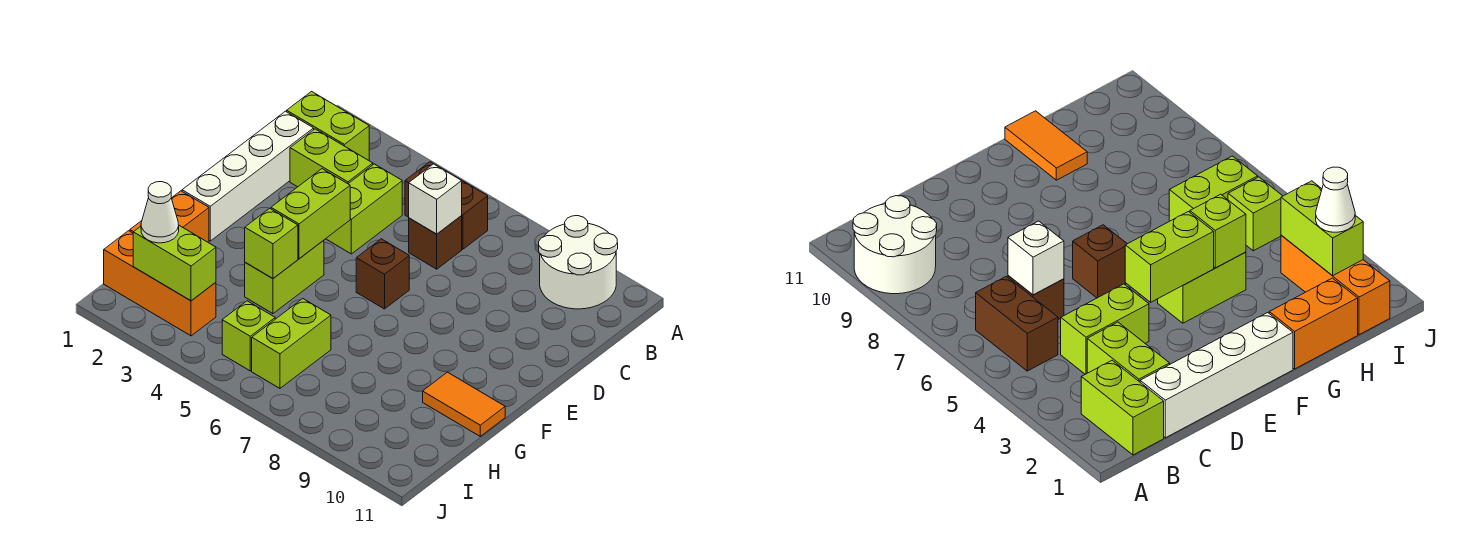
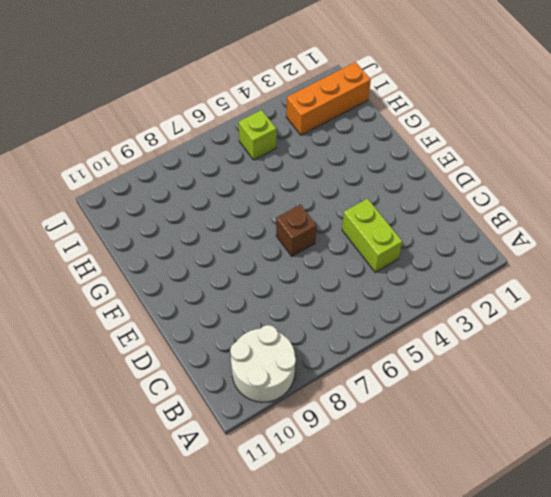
none -> lime 1x2 brick [287,92,369,160]
none -> brown 1x2 brick [405,162,488,249]
none -> white 1x4 brick [182,111,314,241]

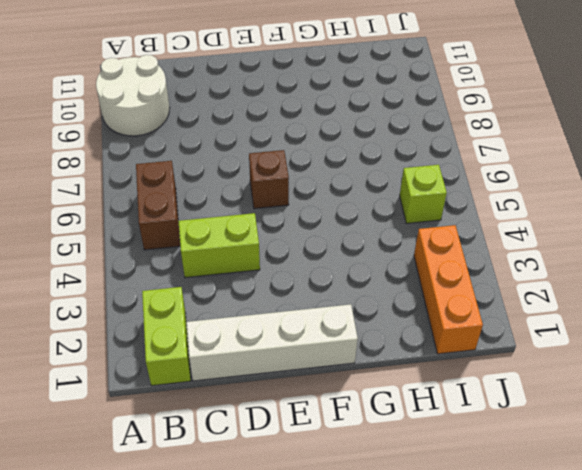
none -> lime 1x2 brick [290,129,373,187]
none -> brown 1x1 brick [409,216,462,269]
none -> lime 1x2 brick [245,240,324,314]

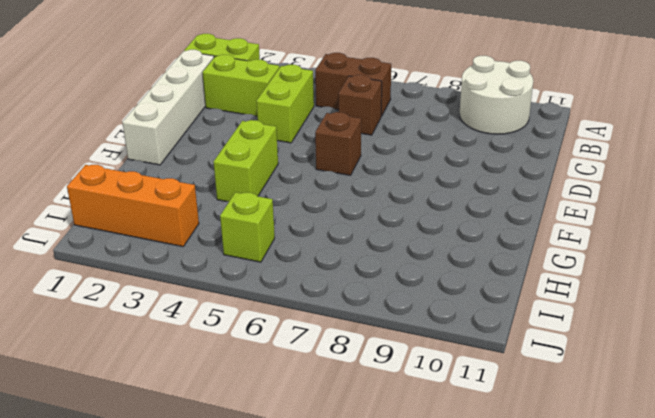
none -> orange 1x2 brick [130,191,209,243]
none -> orange 1x2 tile [423,372,505,436]
none -> lime 1x2 brick [252,299,331,388]

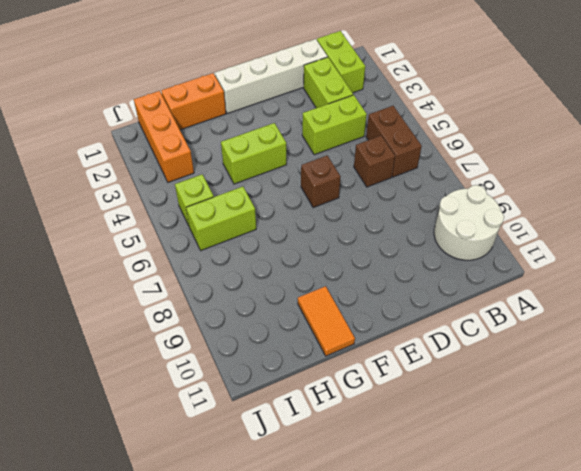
none -> white 1x1 brick [409,164,462,234]
none -> lime 1x2 brick [271,169,350,259]
none -> lime 1x1 brick [245,208,298,279]

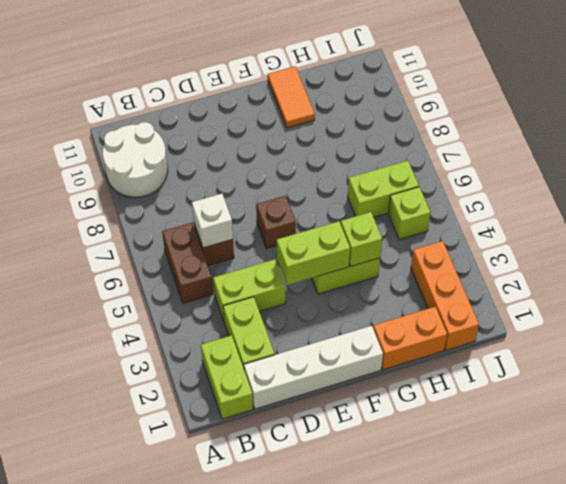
none -> lime 1x2 brick [133,226,216,301]
none -> white 1x1 cone [141,182,179,243]

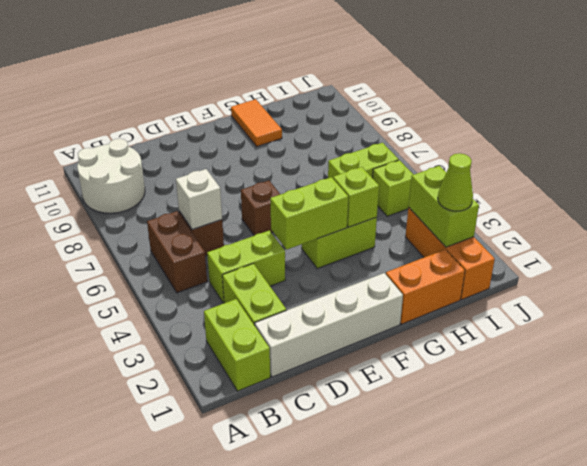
lime 1x1 cone [438,153,473,211] -> white 1x1 cone [141,182,179,243]

